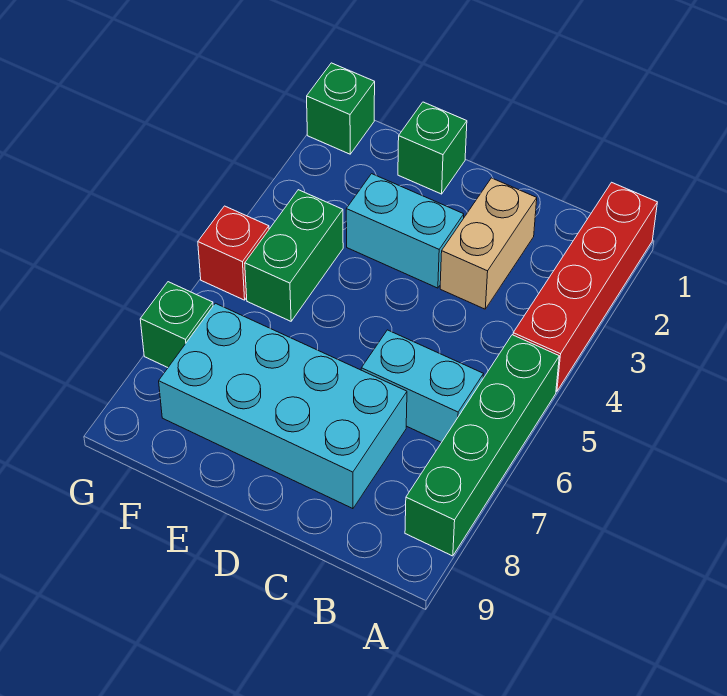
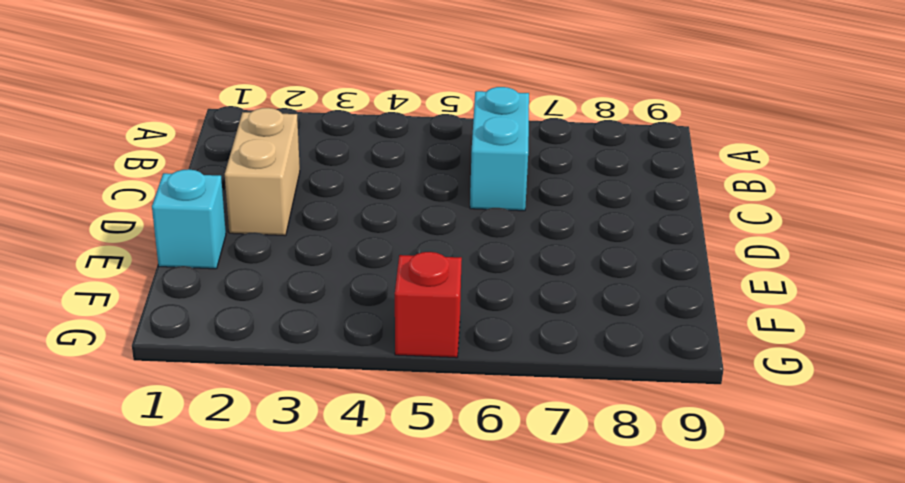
tan 1x2 brick [225,108,300,236] -> tan 1x2 brick turned to [440,178,537,309]
cyan 1x1 brick [152,169,226,269] -> green 1x1 brick [398,102,467,194]
none -> red 1x4 brick [513,182,657,391]
none -> green 1x4 brick [405,335,559,556]

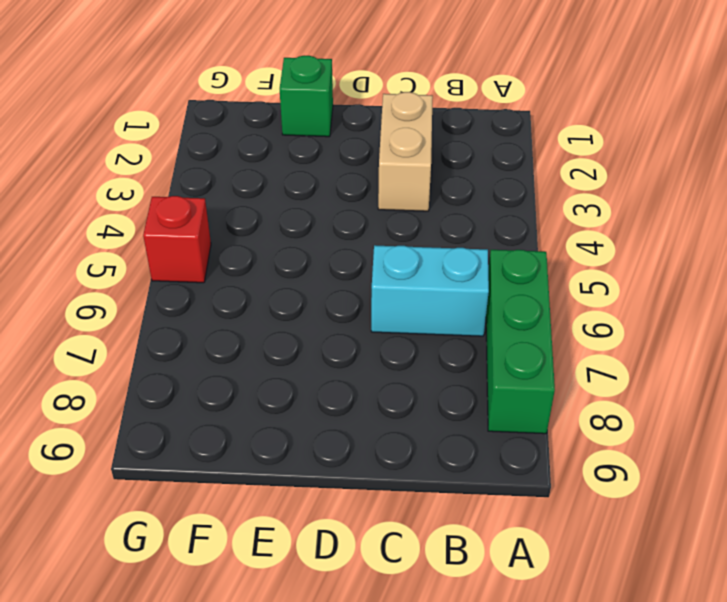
green 1x3 brick [486,250,555,434] -> green 1x4 brick [405,335,559,556]
none -> red 1x4 brick [513,182,657,391]
none -> cyan 2x4 brick [159,303,407,509]

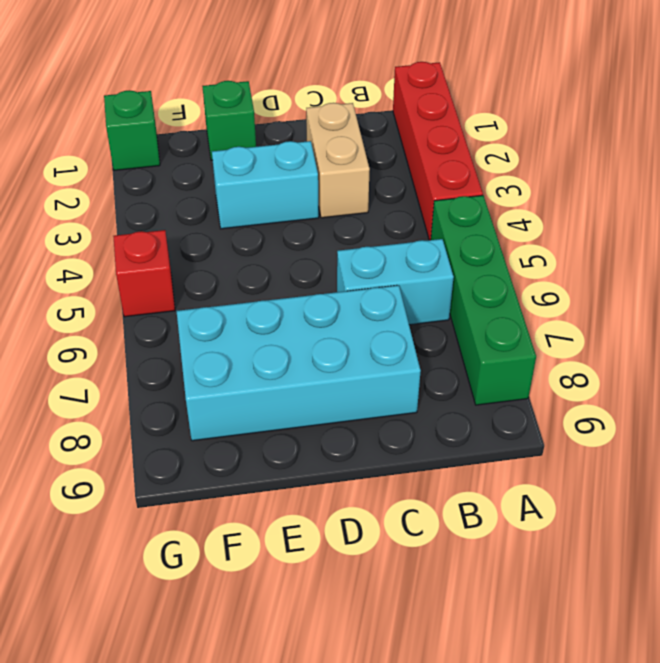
none -> green 1x2 brick [245,190,343,321]
none -> green 1x1 brick [140,282,213,367]

